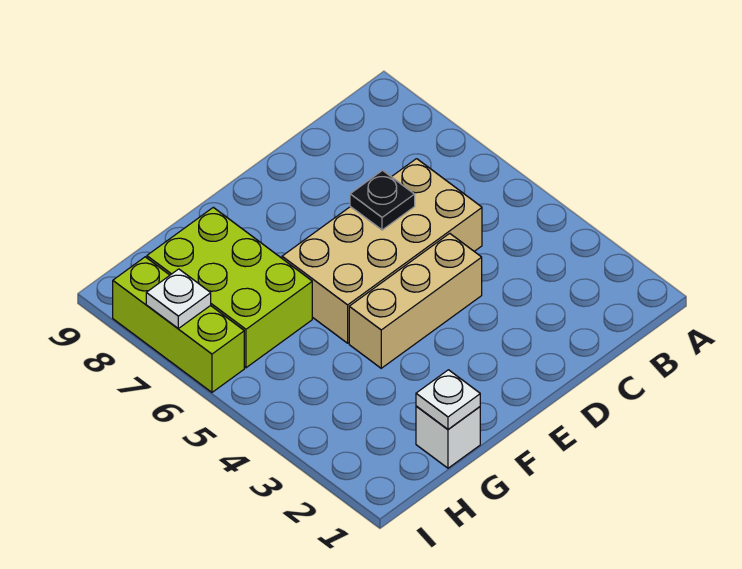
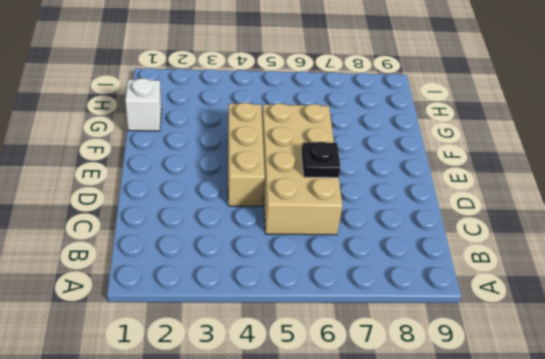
none -> lime 2x3 brick [147,207,312,368]
none -> lime 1x3 brick [113,257,244,392]

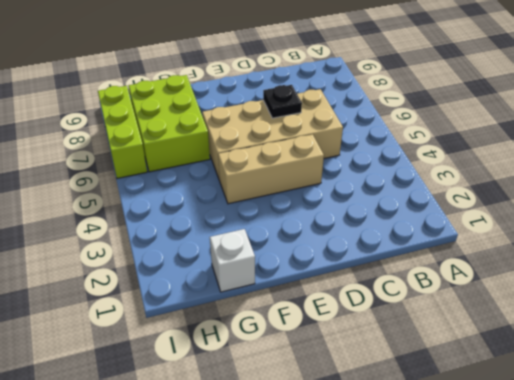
none -> white 1x1 plate [416,370,480,429]
none -> white 1x1 plate [146,269,211,328]

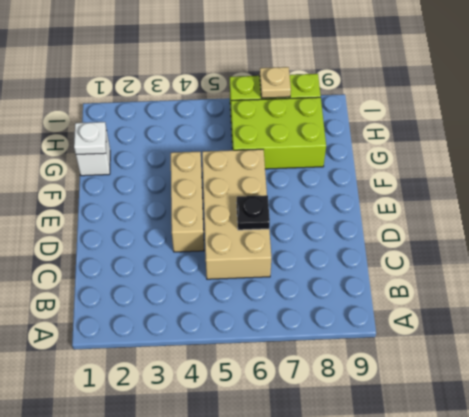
tan 1x1 plate [260,67,291,98] -> white 1x1 plate [146,269,211,328]

